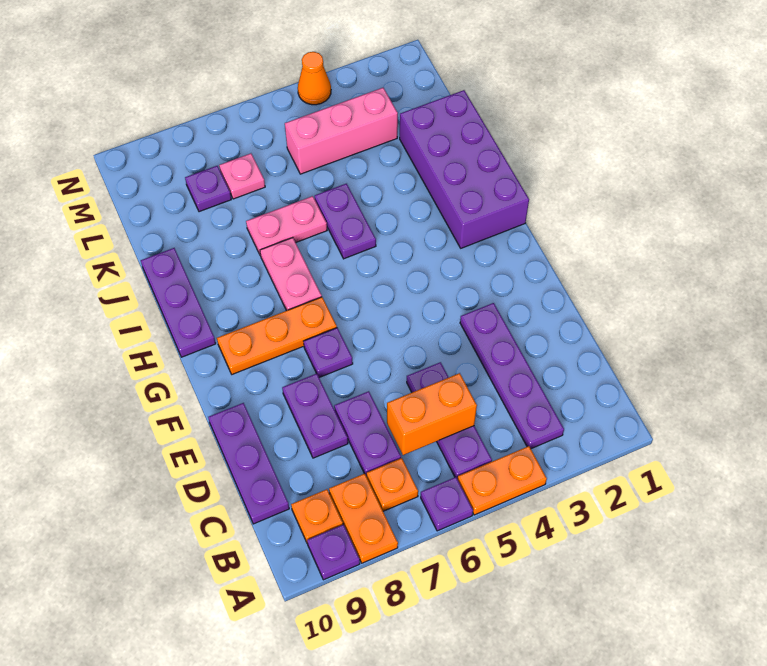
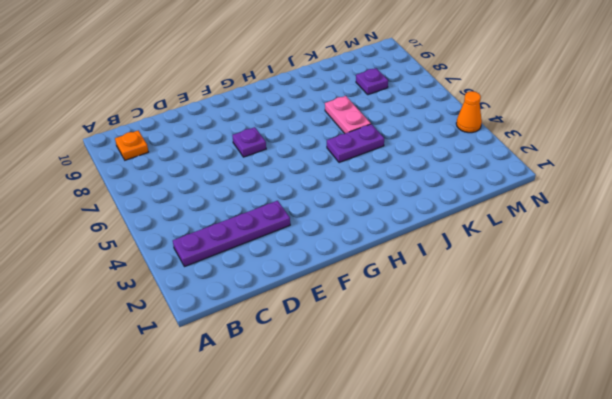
none -> orange 1x2 plate [458,446,547,515]
none -> purple 1x1 plate [421,477,473,531]
none -> orange 1x2 plate [329,474,398,563]

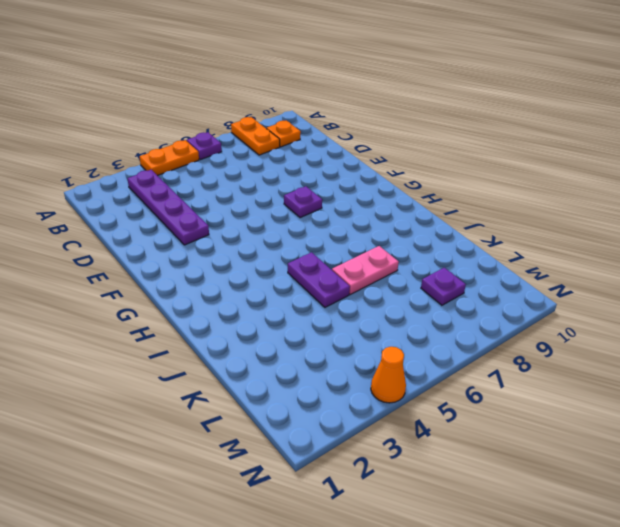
none -> purple 1x1 plate [307,525,360,580]
none -> purple 1x3 plate [407,362,492,479]
none -> orange 1x1 plate [367,458,418,511]

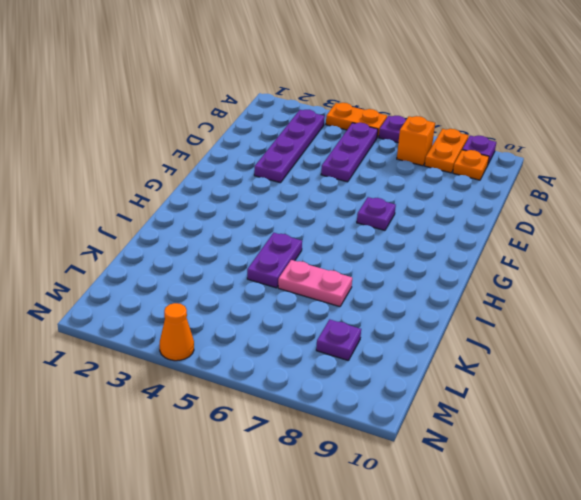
orange 1x1 brick [397,116,435,166] -> orange 1x1 plate [367,458,418,511]
none -> purple 1x2 plate [334,391,401,477]
none -> purple 1x3 plate [208,403,289,524]
none -> purple 1x2 plate [282,373,348,458]

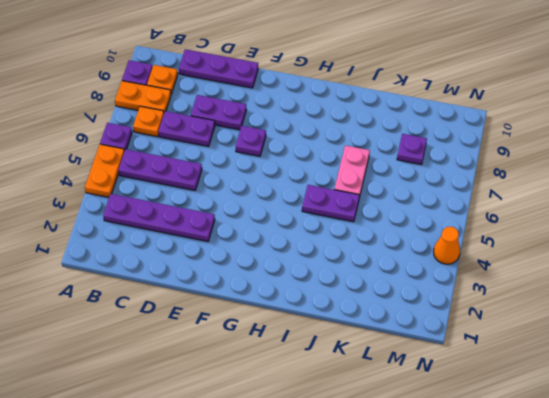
none -> orange 1x3 plate [217,297,337,374]
none -> purple 2x4 brick [400,90,529,248]
none -> pink 1x2 plate [260,238,322,311]

